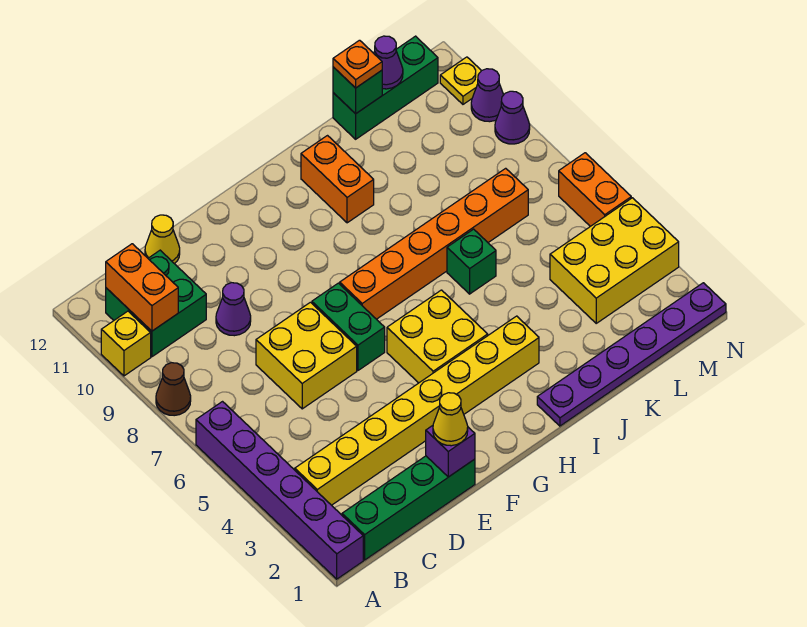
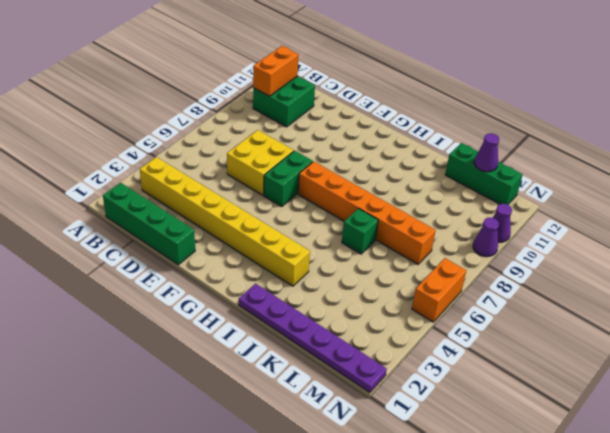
none -> purple 1x6 brick [196,402,363,579]
none -> brown 1x1 cone [156,363,191,416]
none -> yellow 1x1 brick [101,311,151,376]

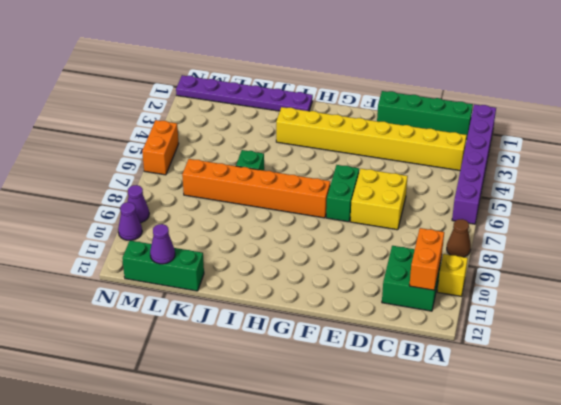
none -> purple 1x1 cone [216,283,251,336]
none -> yellow 1x1 cone [145,215,180,264]
none -> yellow 2x2 brick [387,290,488,383]

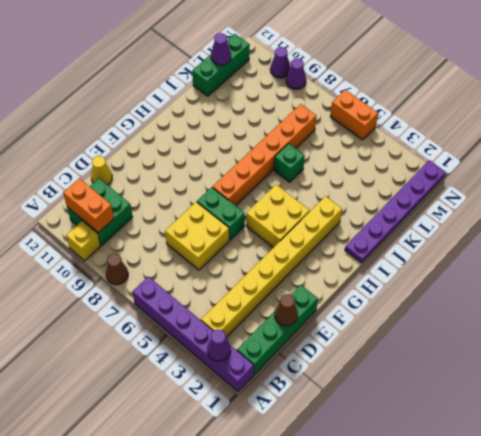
purple 1x1 cone [207,330,231,361] -> purple 1x1 cone moved to [216,283,251,336]
brown 1x1 cone [275,294,298,326] -> none
none -> orange 1x2 brick [301,136,374,223]
none -> yellow 2x3 brick [550,198,679,323]
none -> yellow 1x1 plate [440,57,481,104]

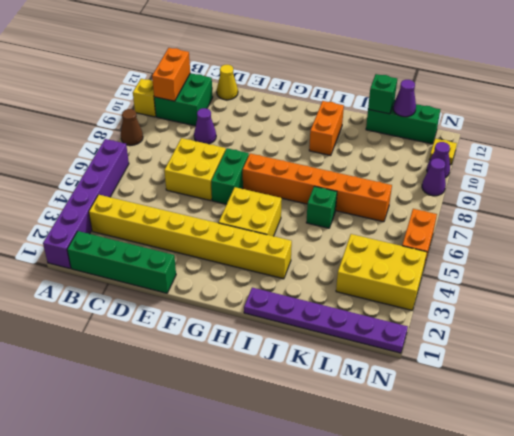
none -> purple 1x1 brick [426,426,475,477]
none -> yellow 1x1 cone [433,393,468,446]
none -> orange 1x1 plate [333,40,382,88]

